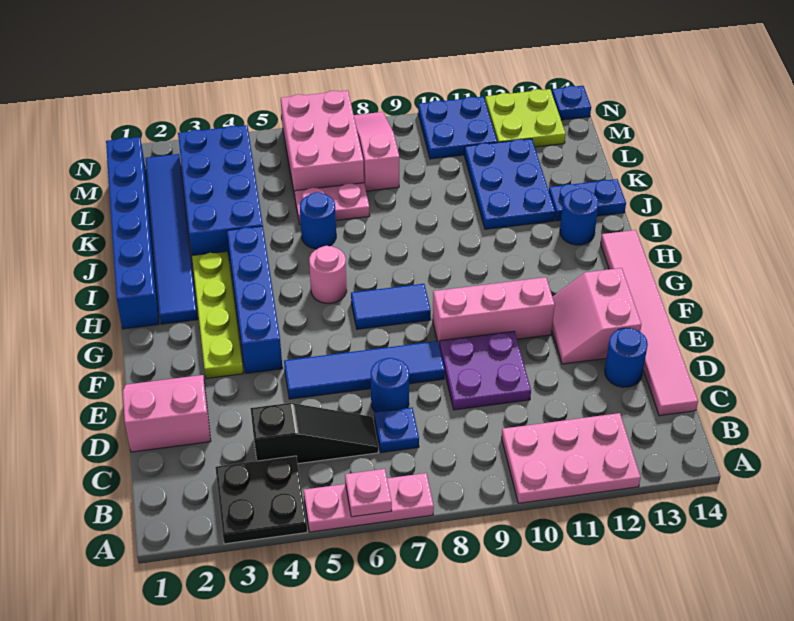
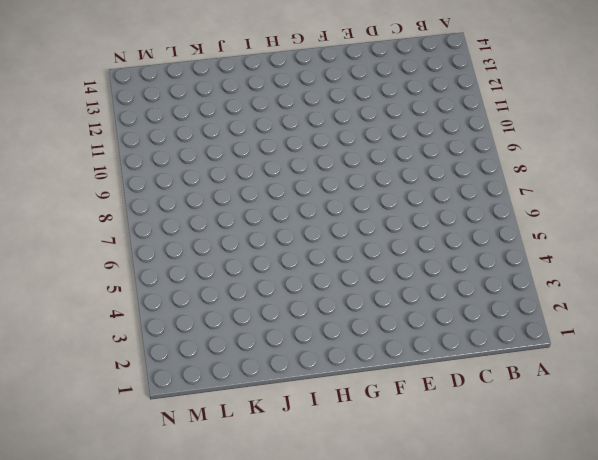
none -> black 2x2 plate [215,456,307,544]
none -> pink 1x3 plate [304,473,434,532]
none -> pink 2x3 plate [502,413,641,503]
none -> black 1x3 slope [250,403,378,464]

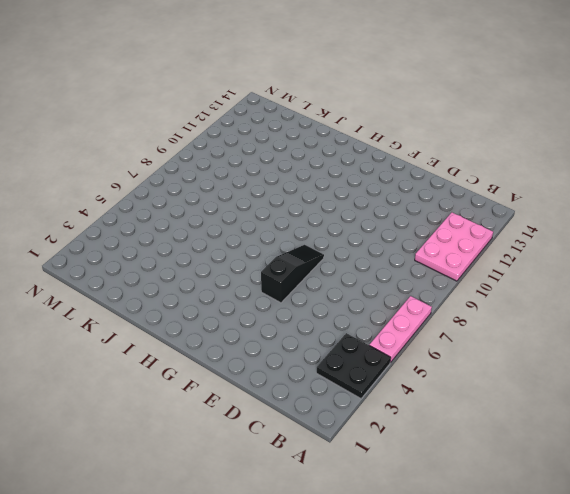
black 1x3 slope [261,245,324,303] -> black 1x3 slope moved to [250,403,378,464]
none -> blue 1x1 plate [374,407,419,453]
none -> pink 1x6 tile [601,230,698,416]
none -> pink 2x2 slope [123,375,211,452]
none -> blue 1x1 round brick [371,358,409,412]

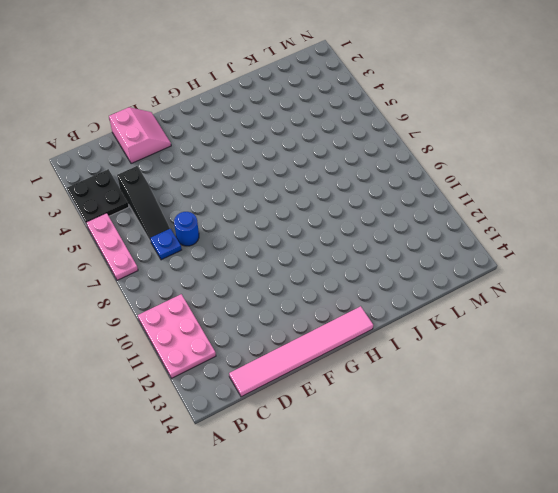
none -> purple 2x2 plate [440,331,531,410]
none -> blue 1x1 round brick [605,328,648,387]
none -> blue 1x4 tile [284,341,445,399]
none -> pink 2x2 slope [552,268,641,364]

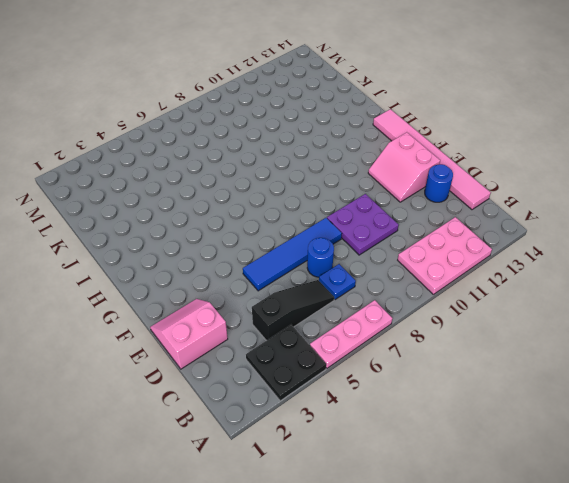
none -> lime 1x4 plate [192,251,243,378]
none -> blue 1x4 brick [227,226,283,373]
none -> pink 1x3 brick [433,277,555,347]
none -> blue 1x2 tile [351,284,431,329]

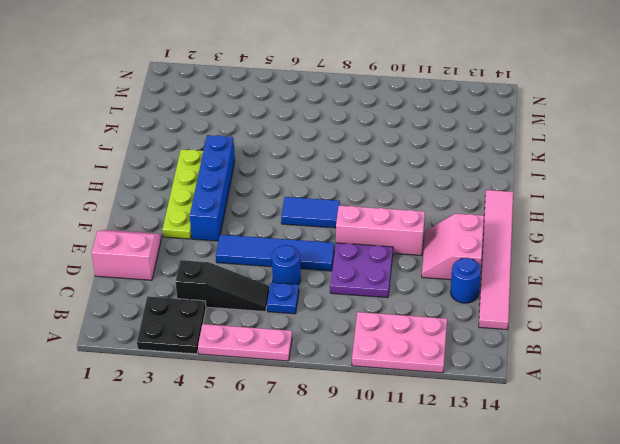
none -> blue 1x6 brick [106,137,159,329]
none -> blue 1x6 tile [146,154,197,324]
none -> pink 1x1 round brick [309,246,347,303]
none -> blue 1x1 round brick [560,188,599,245]

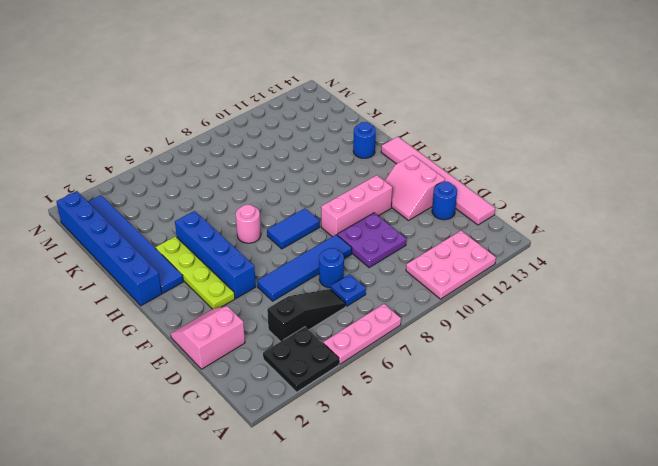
none -> blue 2x4 brick [178,125,263,260]
none -> blue 1x1 round brick [300,192,336,249]
none -> blue 2x3 plate [464,139,555,229]
none -> blue 1x2 plate [549,179,626,221]

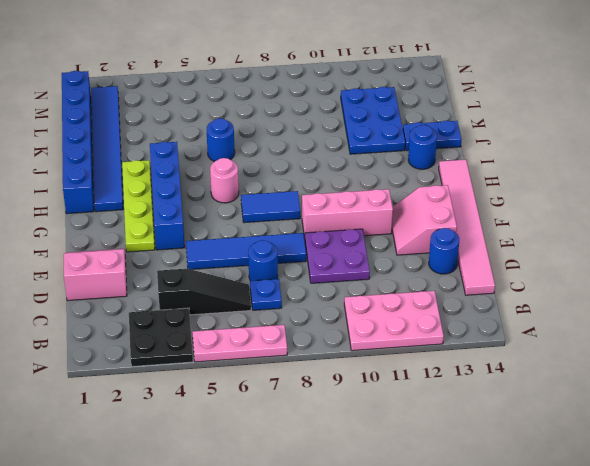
none -> blue 2x4 brick [178,125,263,260]
none -> pink 1x2 plate [295,183,370,225]
none -> pink 2x3 brick [281,90,364,196]
none -> pink 1x3 slope [354,112,399,191]

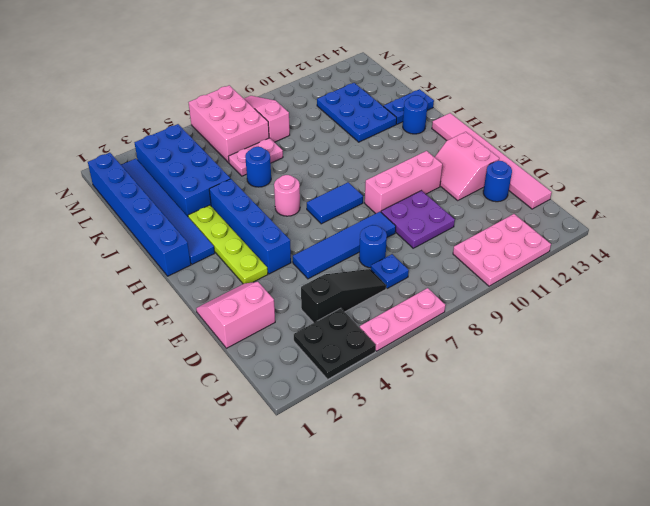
none -> blue 2x2 plate [418,97,497,159]
none -> lime 2x2 plate [485,89,566,147]
none -> blue 1x1 plate [552,86,591,120]
none -> pink 1x1 plate [345,469,392,517]

